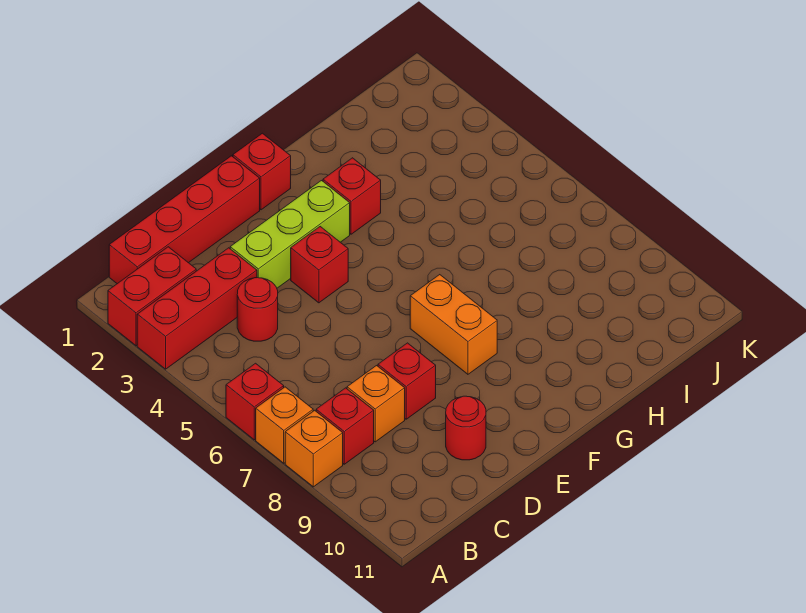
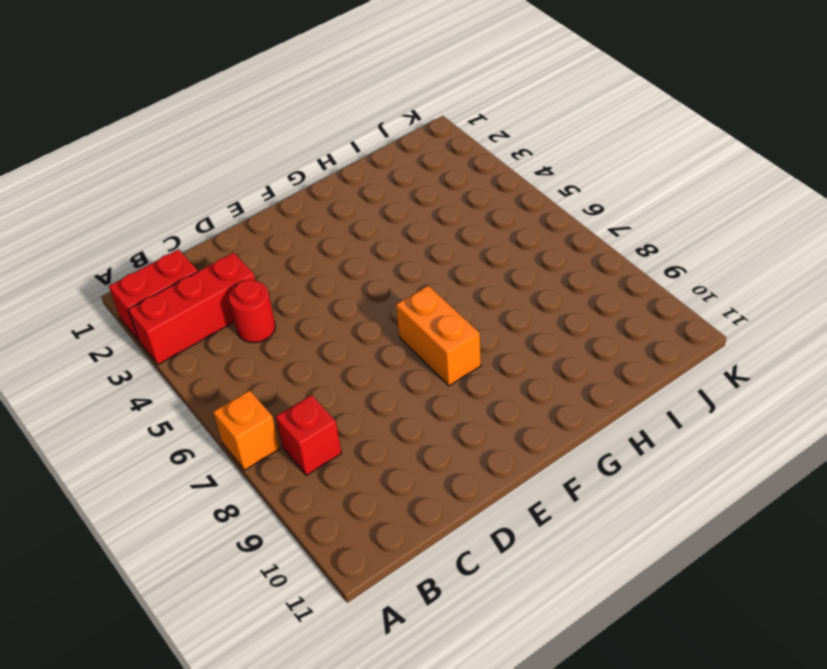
none -> red 1x1 brick [226,363,284,440]
none -> orange 1x1 brick [285,410,343,487]
none -> red 1x4 brick [109,156,260,284]

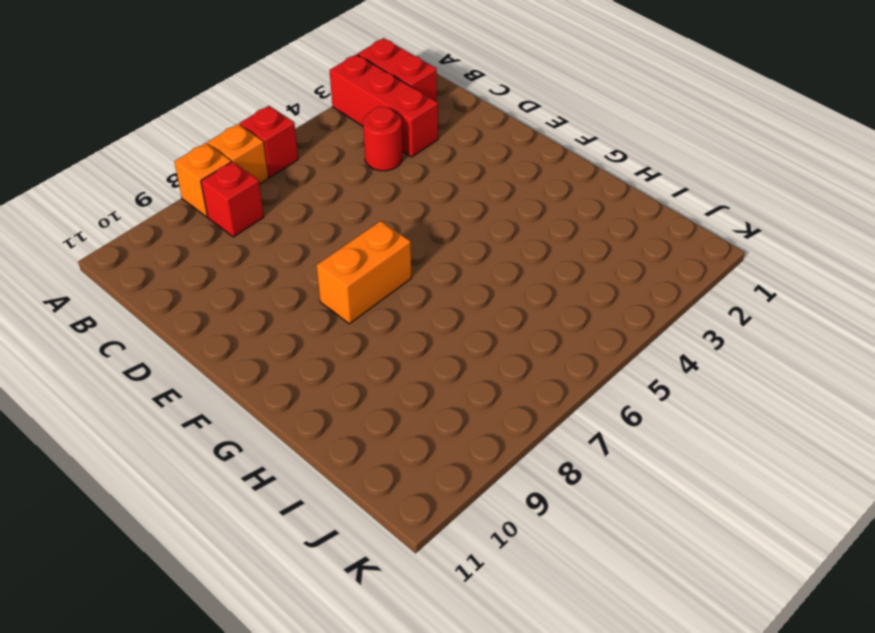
none -> red 1x4 brick [109,156,260,284]
none -> orange 1x1 brick [347,366,405,442]
none -> lime 1x3 brick [230,181,350,288]

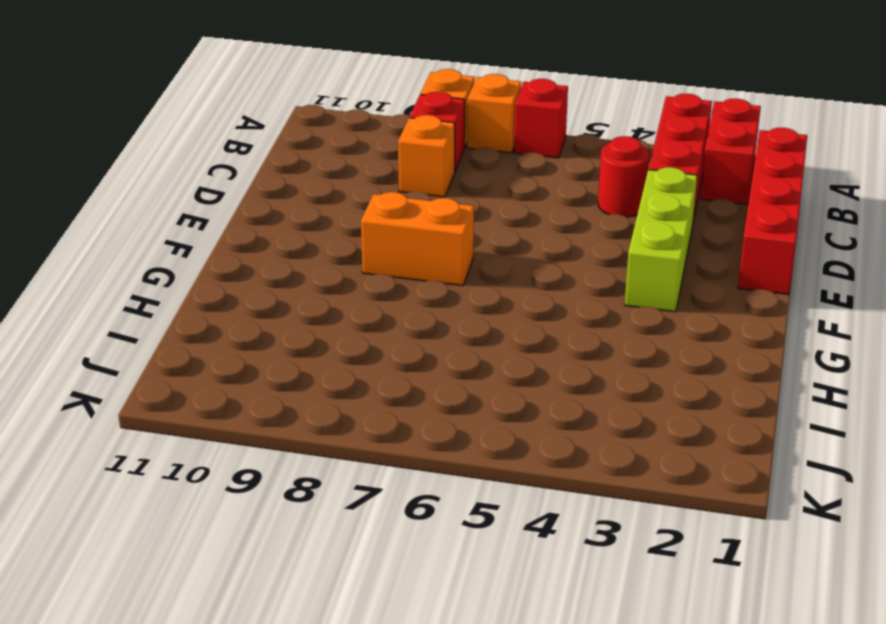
none -> red 1x1 brick [378,343,436,419]
none -> red 1x1 round brick [446,396,486,460]
none -> red 1x1 brick [291,227,348,303]

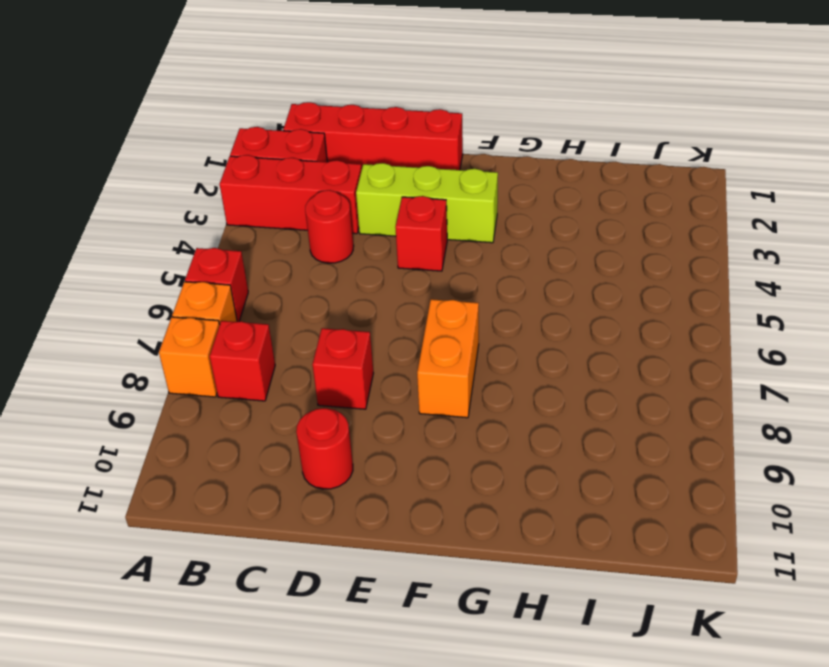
none -> orange 1x1 brick [347,366,405,442]
none -> red 1x1 brick [233,133,291,210]
none -> red 1x1 brick [323,158,381,234]

